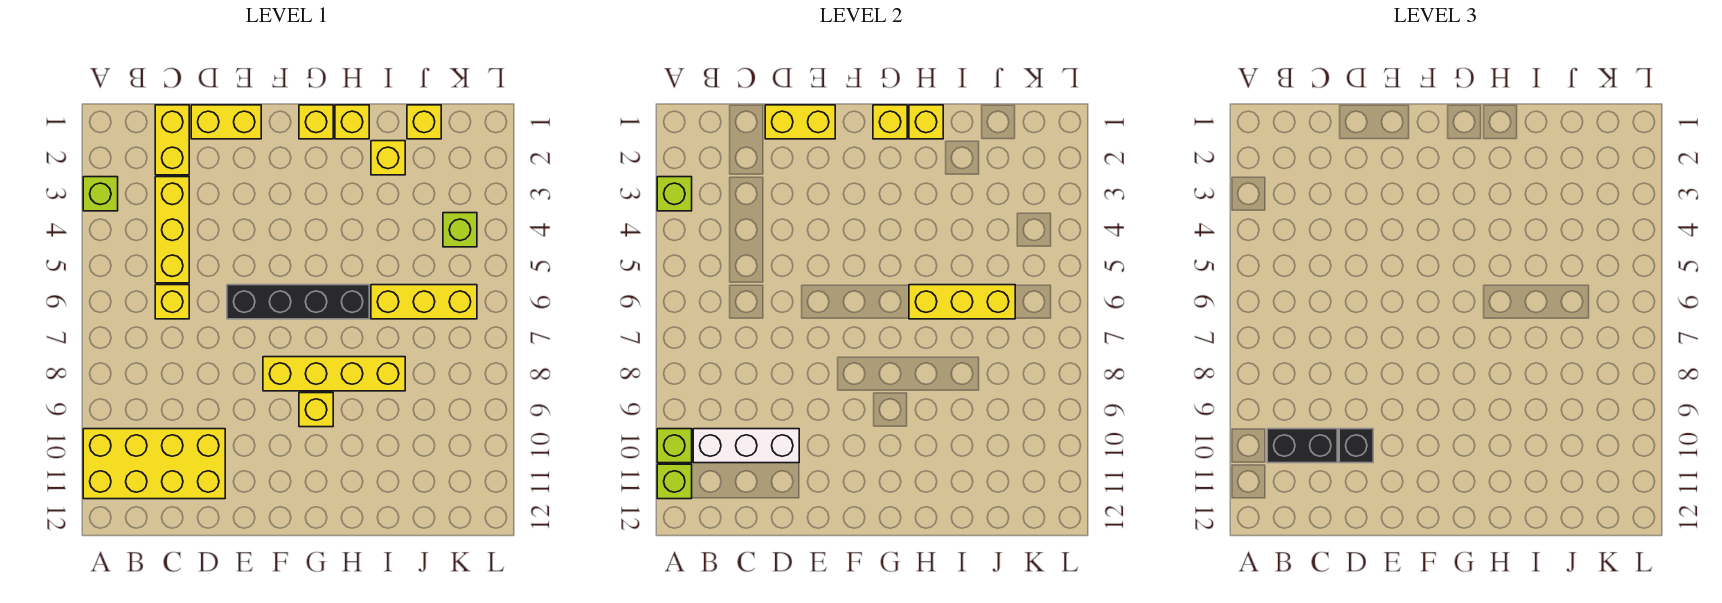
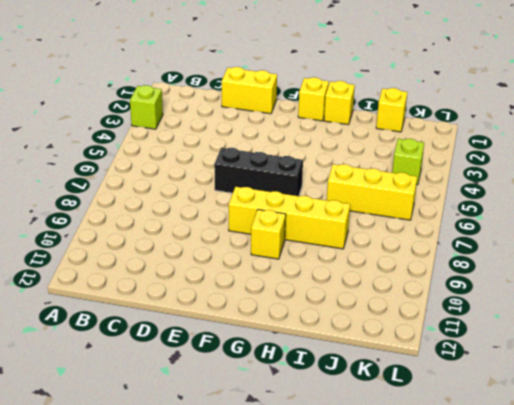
black 1x3 brick [214,148,303,196] -> black 1x4 brick [227,285,369,319]
none -> yellow 2x4 brick [83,429,225,499]
none -> yellow 1x2 brick [155,105,189,175]
none -> yellow 1x3 brick [155,177,189,283]

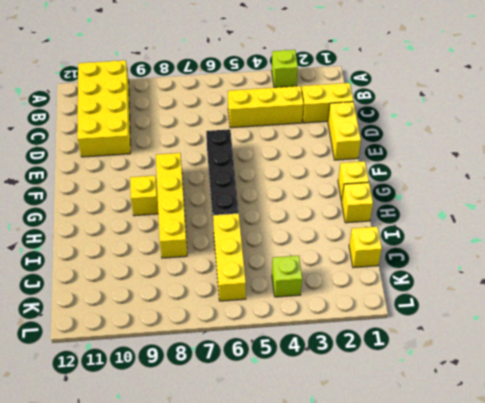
none -> yellow 1x1 brick [155,285,189,319]
none -> yellow 1x1 brick [371,141,405,175]
none -> lime 1x1 brick [657,177,692,211]

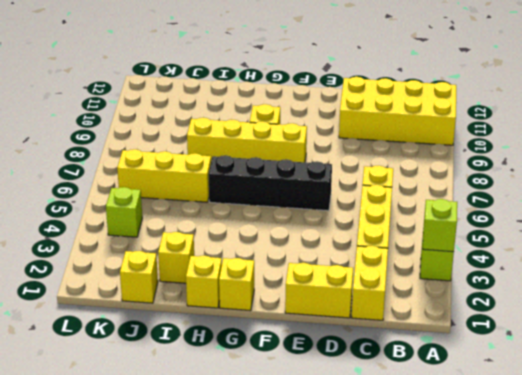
none -> lime 1x1 brick [657,429,692,463]
none -> lime 1x1 brick [657,464,692,499]
none -> white 1x3 brick [693,429,799,463]

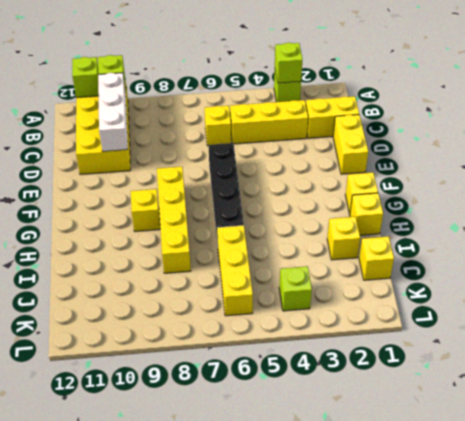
none -> yellow 1x2 brick [765,105,835,139]
none -> yellow 1x1 brick [873,105,907,139]
none -> yellow 1x1 brick [909,105,943,139]

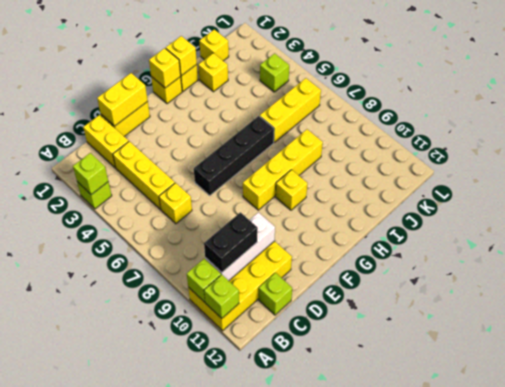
lime 1x1 brick [259,273,292,315] -> none
none -> yellow 1x3 brick [909,285,1015,319]
none -> black 1x1 brick [1339,429,1373,463]

